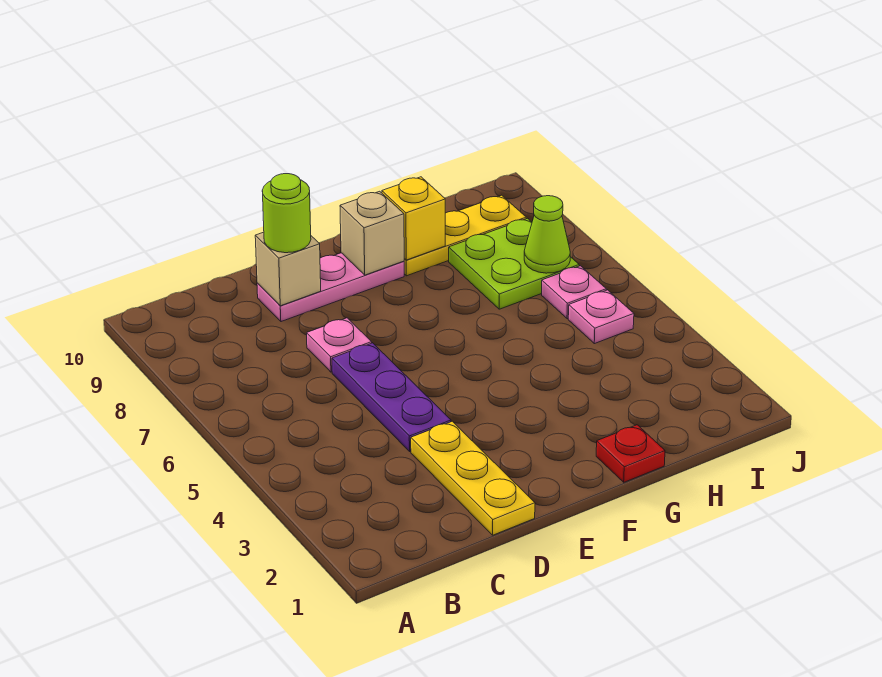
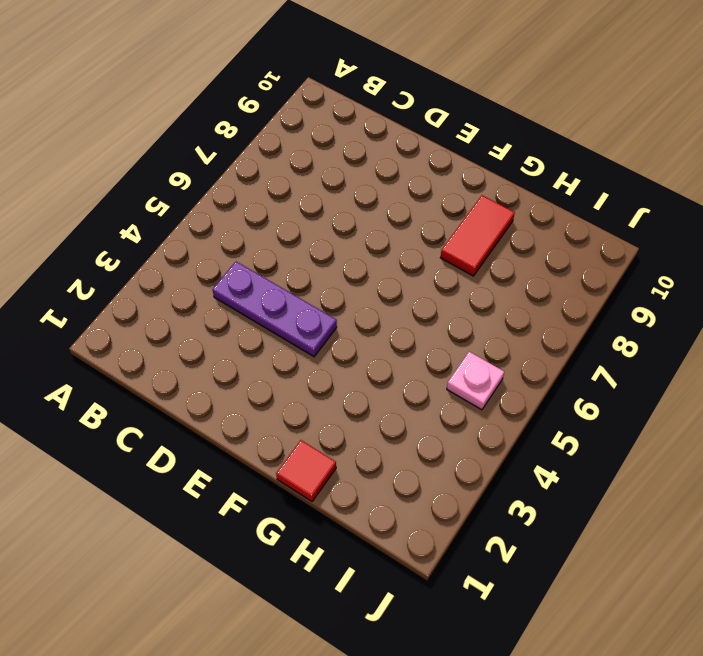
purple 1x3 plate [212,262,337,357] -> purple 1x3 plate turned to [332,343,451,451]
red 1x1 tile [276,440,336,501] -> red 1x1 plate [596,425,665,482]
red 1x2 tile [440,195,515,276] -> yellow 1x3 plate [404,195,526,276]
none -> yellow 1x3 plate [411,421,535,535]
none -> pink 1x1 plate [307,318,372,372]
none -> pink 1x3 plate [257,253,404,322]

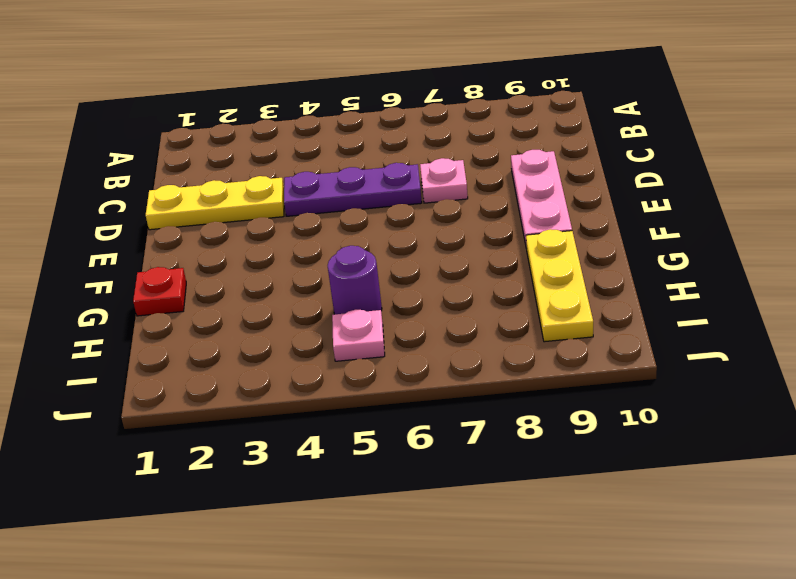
purple 1x1 round brick [328,246,382,314] -> none
none -> lime 2x2 plate [449,218,579,309]
none -> pink 1x1 plate [542,266,606,319]
none -> tan 1x1 brick [255,232,321,306]

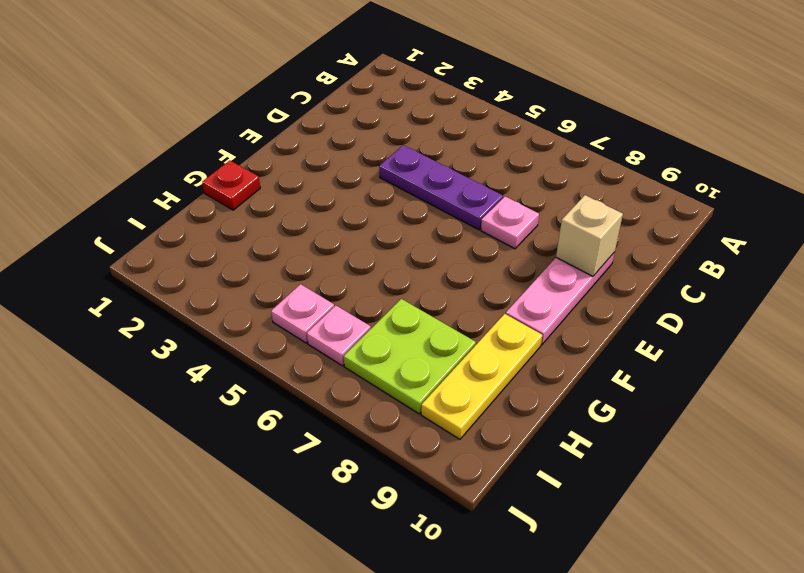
none -> yellow 1x3 plate [411,421,535,535]
none -> tan 1x1 brick [340,191,404,275]
none -> yellow 1x1 brick [382,177,445,260]

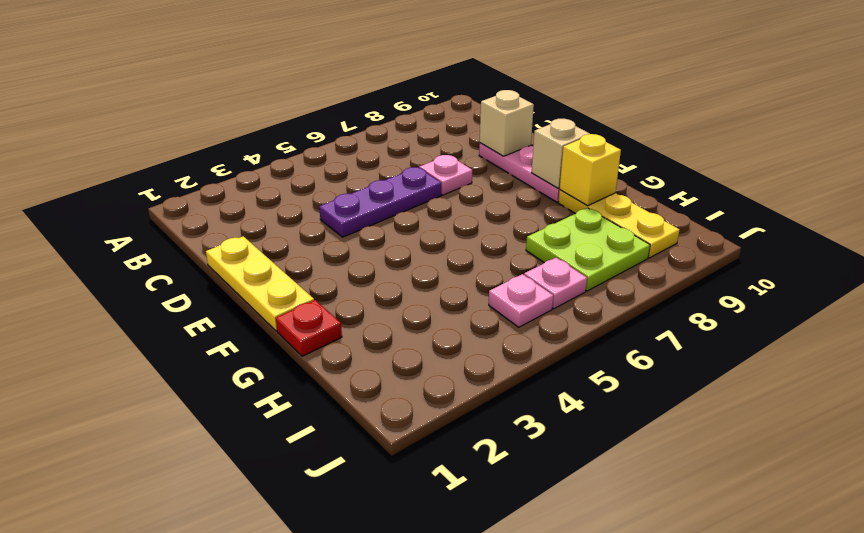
yellow 1x3 plate [206,236,314,331] -> yellow 1x3 plate turned to [411,421,535,535]
none -> lime 1x1 cone [524,196,570,273]
none -> lime 1x1 round brick [262,174,311,253]

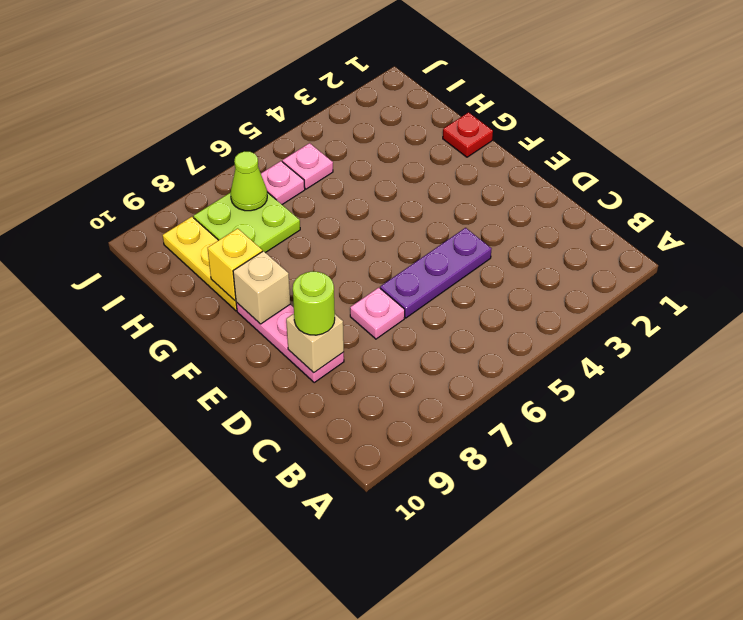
none -> yellow 1x3 plate [411,421,535,535]

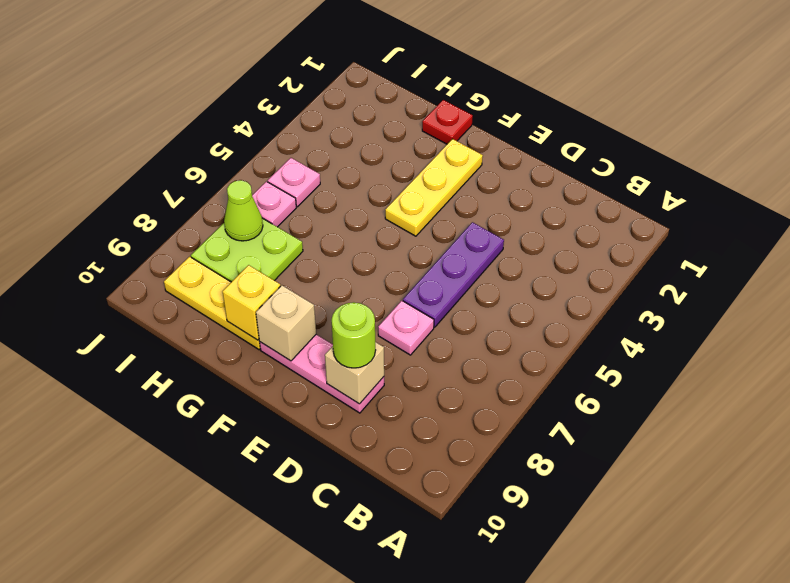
yellow 1x3 plate [385,139,483,236] -> yellow 1x3 plate moved to [411,421,535,535]

